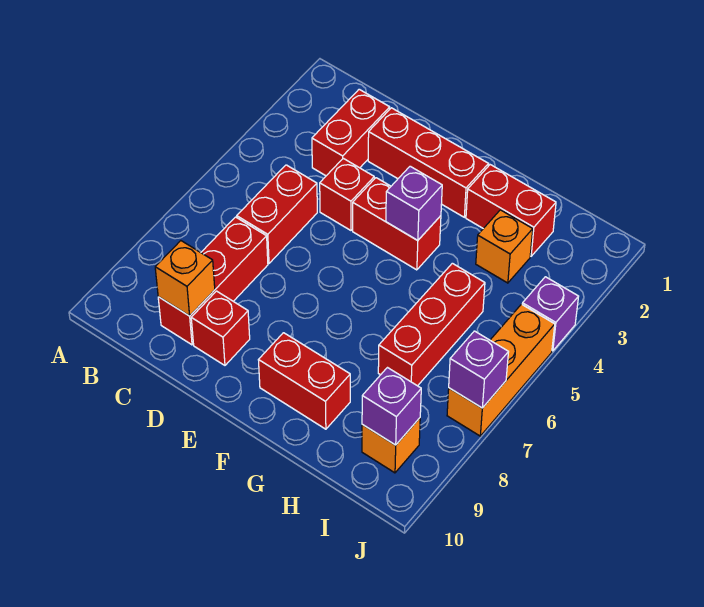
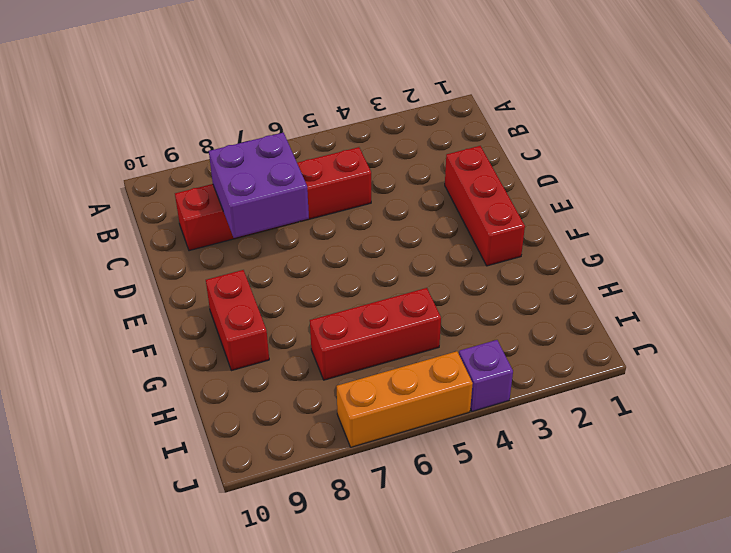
purple 2x2 brick [209,133,309,238] -> none
none -> red 1x2 brick [312,89,390,176]
none -> red 1x1 brick [320,158,374,230]
none -> red 1x1 brick [191,291,250,365]

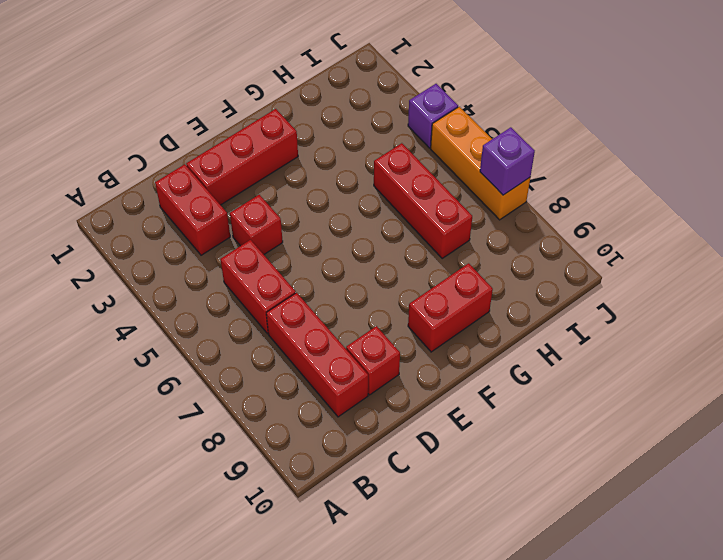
none -> red 1x2 brick [353,178,441,270]
none -> red 1x2 brick [466,165,556,256]
none -> orange 1x1 brick [476,210,533,283]

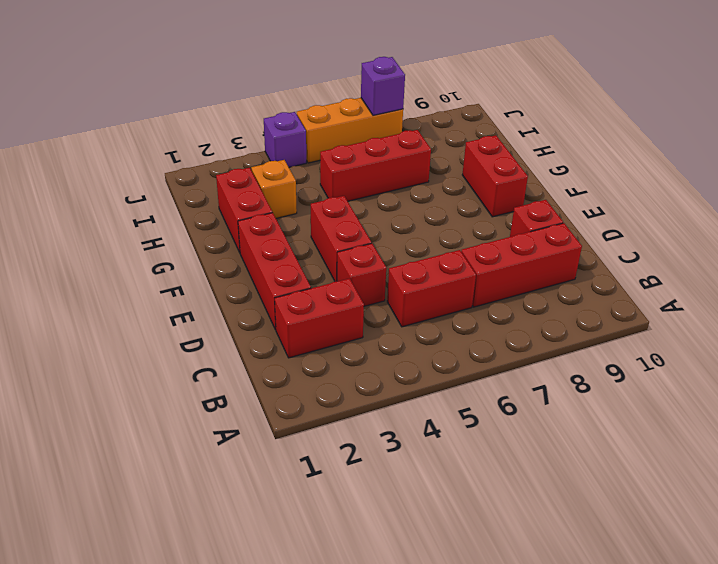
none -> orange 1x1 brick [362,418,420,473]
none -> orange 1x1 brick [155,241,215,316]
none -> purple 1x1 brick [386,166,442,240]

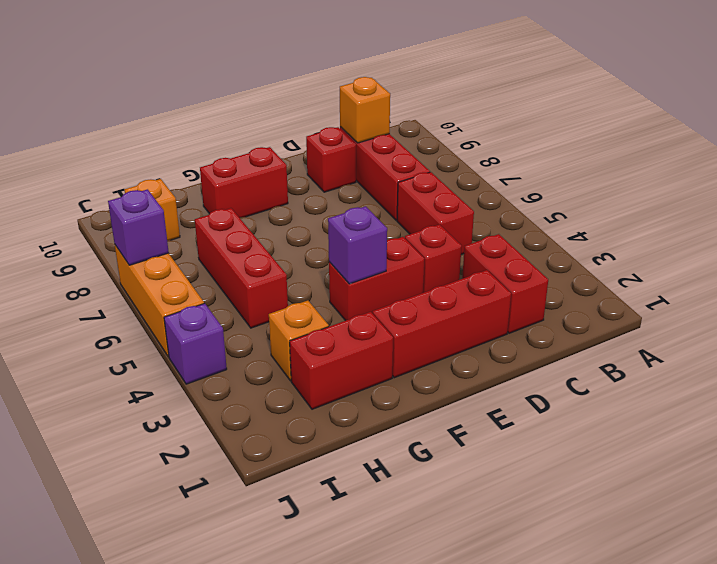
none -> purple 1x1 brick [362,368,421,445]

